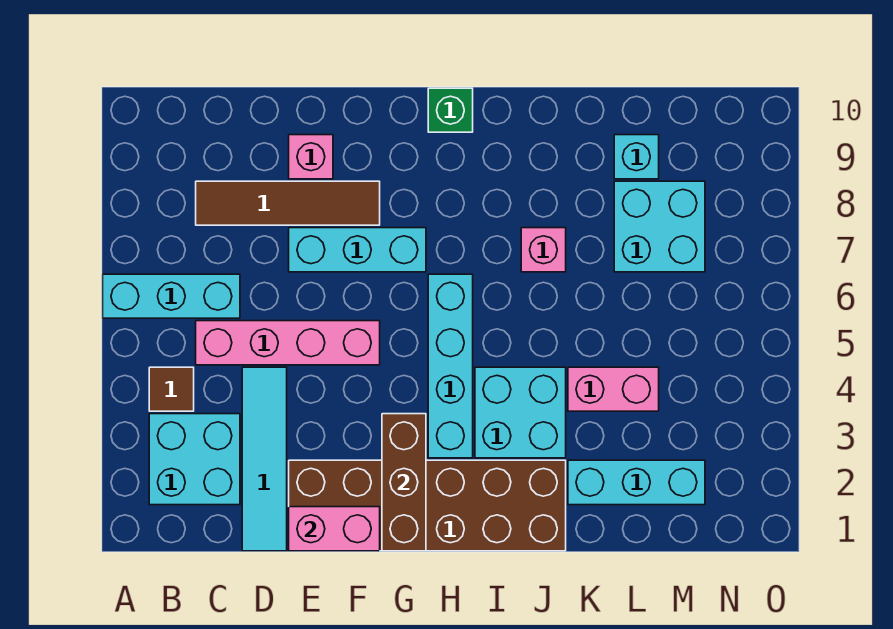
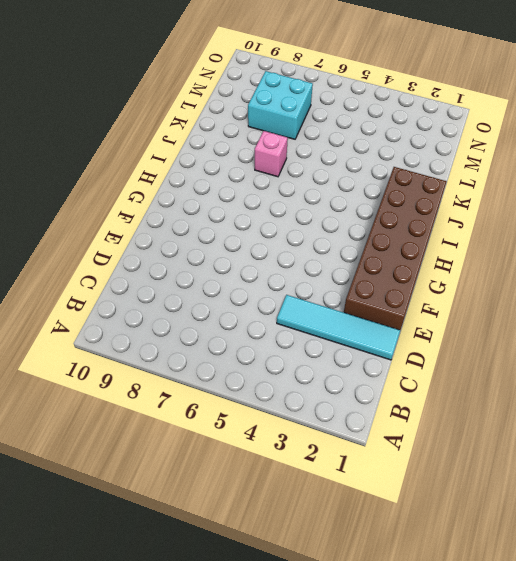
none -> cyan 1x3 brick [103,274,240,318]
none -> cyan 2x2 brick [149,414,240,505]
none -> brown 1x1 tile [149,367,194,411]

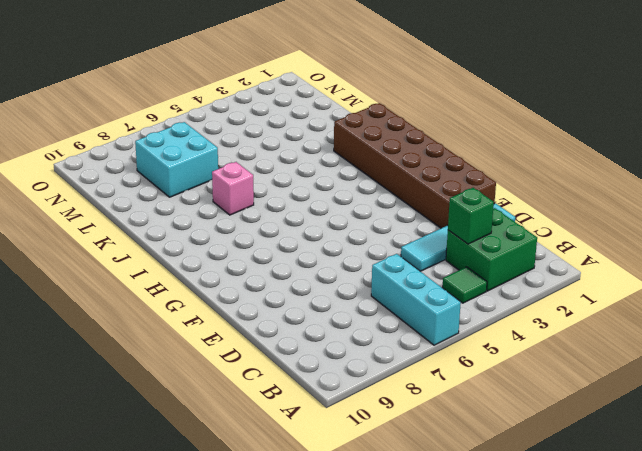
green 2x2 brick [446,208,537,291] -> cyan 2x2 brick [149,414,240,505]
green 1x1 tile [442,267,487,303] -> brown 1x1 tile [149,367,194,411]
green 1x1 brick [448,188,494,244] -> green 1x1 brick moved to [428,88,473,132]
none -> pink 1x4 brick [196,321,380,365]
none -> brown 1x4 tile [196,181,380,225]
none -> cyan 1x3 brick [289,228,426,272]

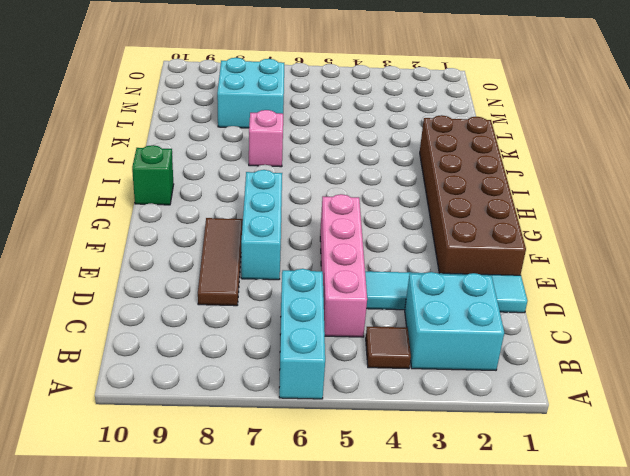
brown 1x3 tile [198,218,243,306] -> brown 1x4 tile [196,181,380,225]
none -> pink 1x1 brick [289,135,333,179]
none -> cyan 1x4 brick [428,274,473,458]
none -> cyan 2x2 brick [475,367,566,458]

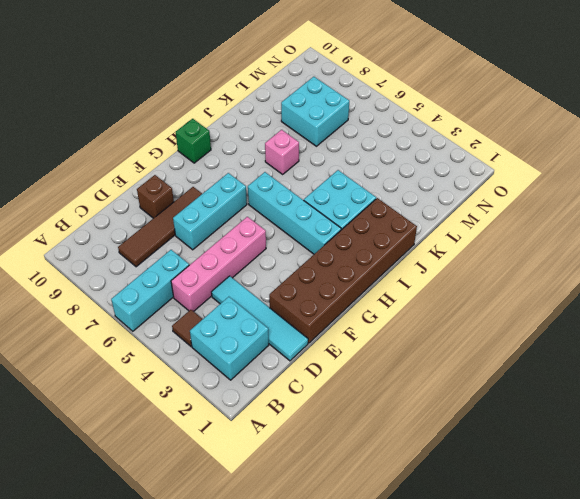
brown 1x1 brick [137,175,174,218] -> pink 1x1 brick [289,135,333,179]
none -> cyan 1x3 brick [568,460,705,505]
none -> pink 1x2 brick [568,367,659,411]
none -> cyan 1x1 brick [614,135,659,179]

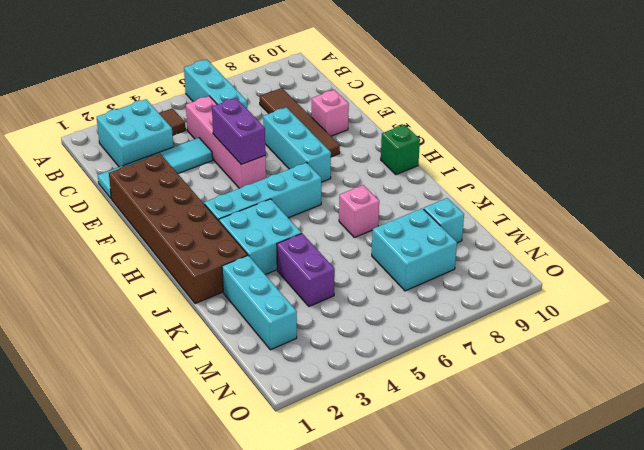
purple 1x2 brick [212,98,265,165] -> none
purple 1x2 brick [277,234,335,306] -> pink 1x2 brick [568,367,659,411]
none -> pink 1x2 brick [289,507,380,551]
none -> brown 1x3 brick [382,414,426,551]

